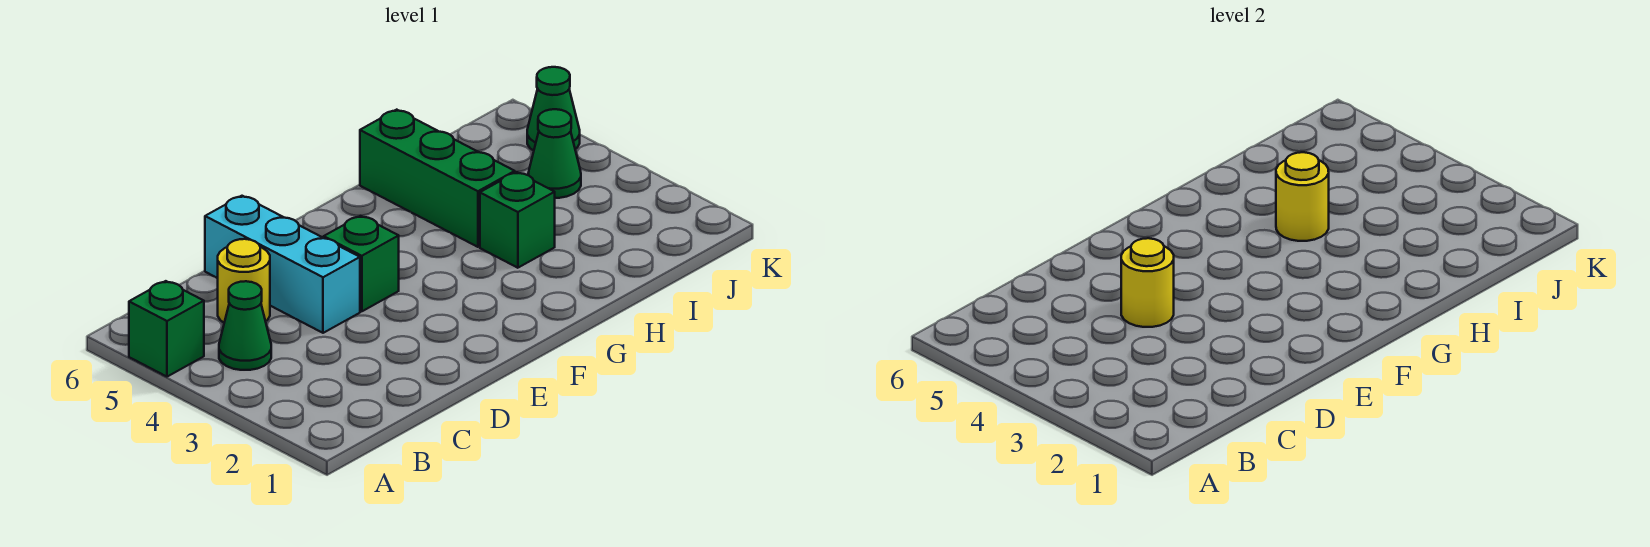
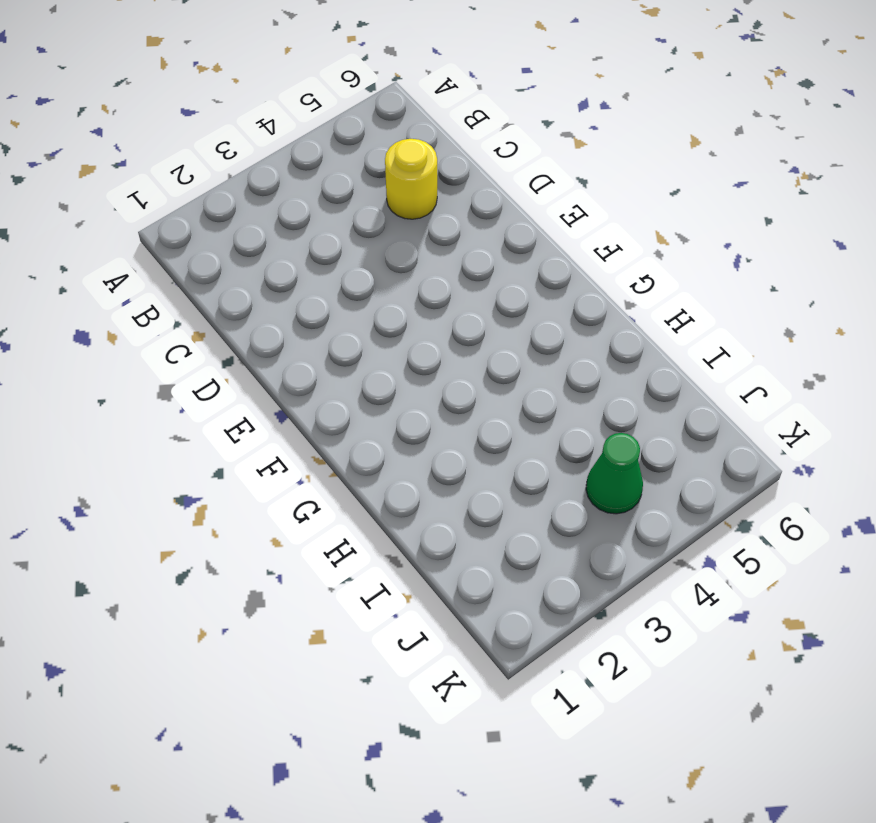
none -> green 1x1 brick [129,281,204,377]
none -> green 1x1 cone [219,281,271,370]

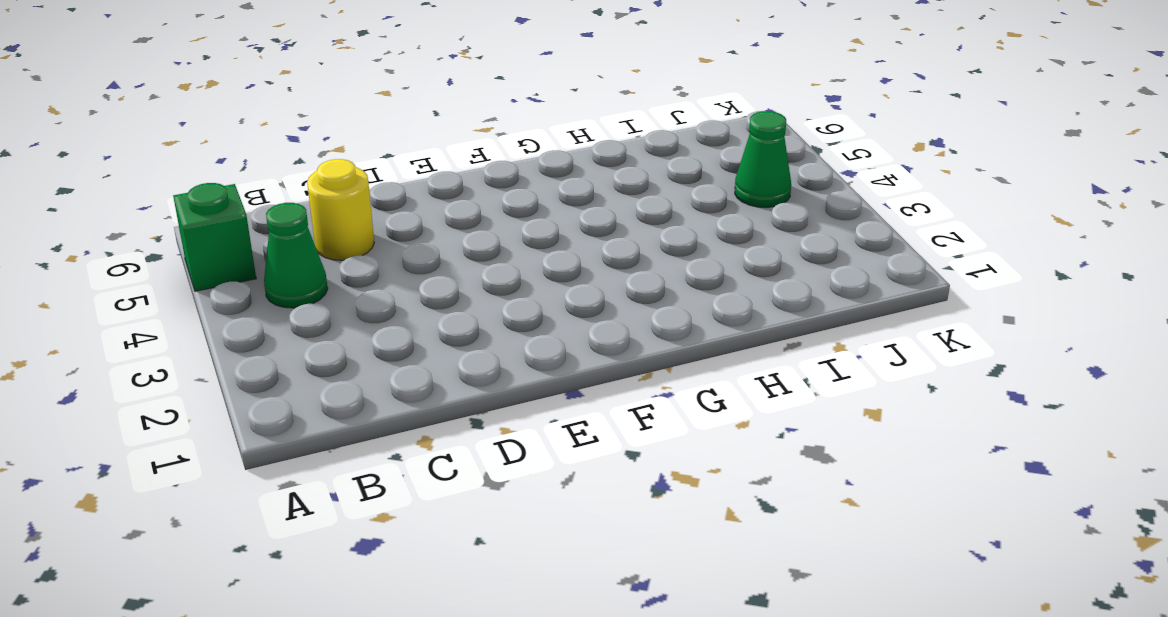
none -> cyan 1x3 brick [205,196,360,333]
none -> green 1x1 brick [324,216,399,311]

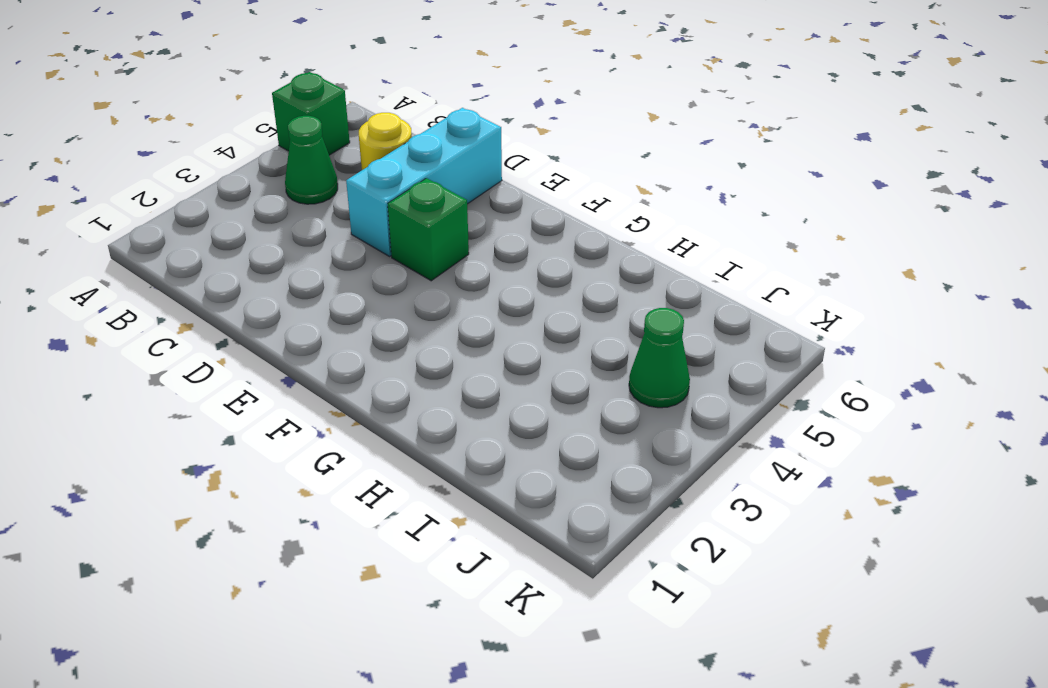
none -> green 1x1 brick [480,172,555,268]
none -> green 1x3 brick [360,110,515,247]

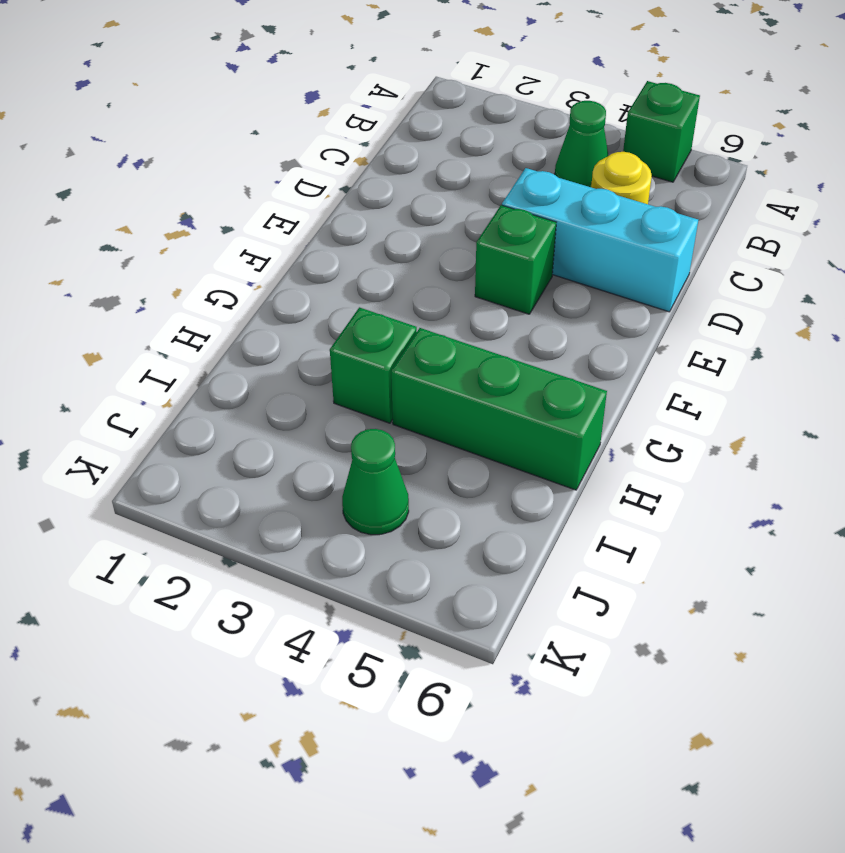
none -> green 1x1 cone [527,67,580,151]
none -> yellow 1x1 round brick [1121,238,1174,327]

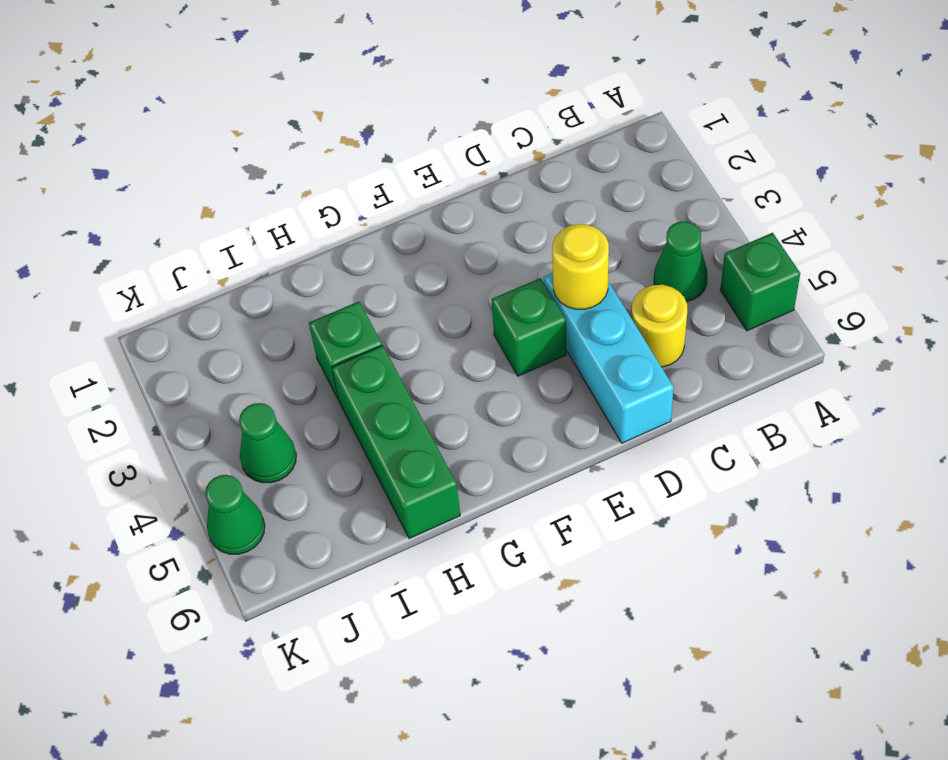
none -> yellow 1x1 round brick [1276,152,1329,241]

